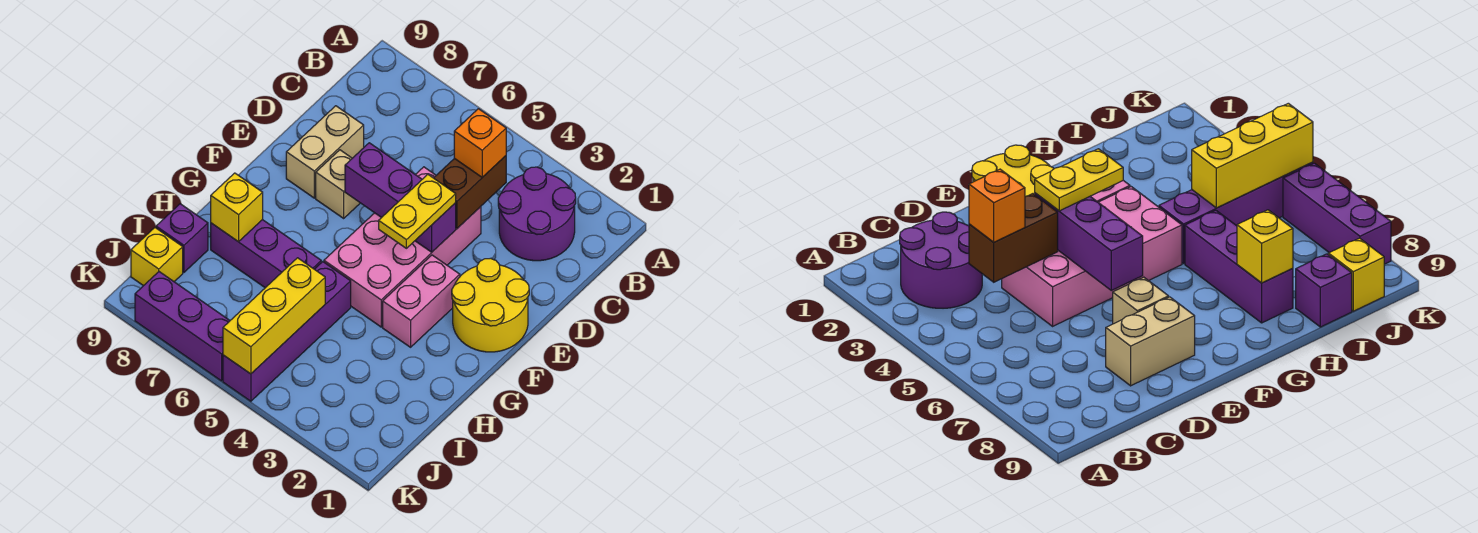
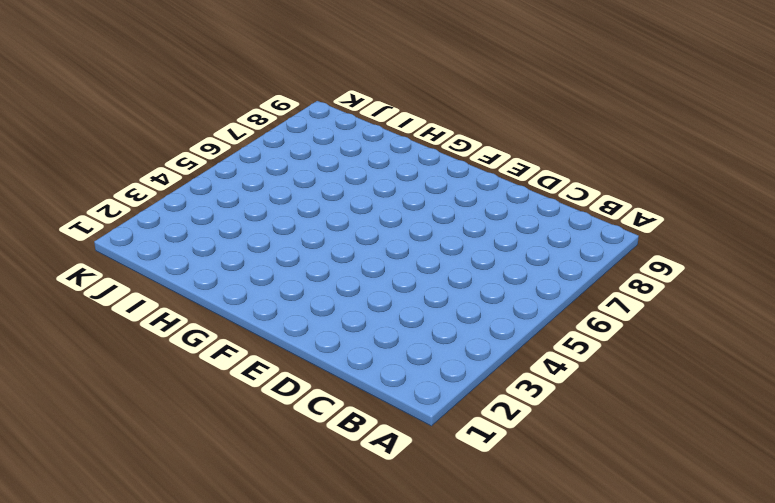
none -> purple 2x2 round brick [498,167,576,261]
none -> pink 2x4 brick [324,167,481,327]
none -> tan 1x2 brick [286,106,364,198]

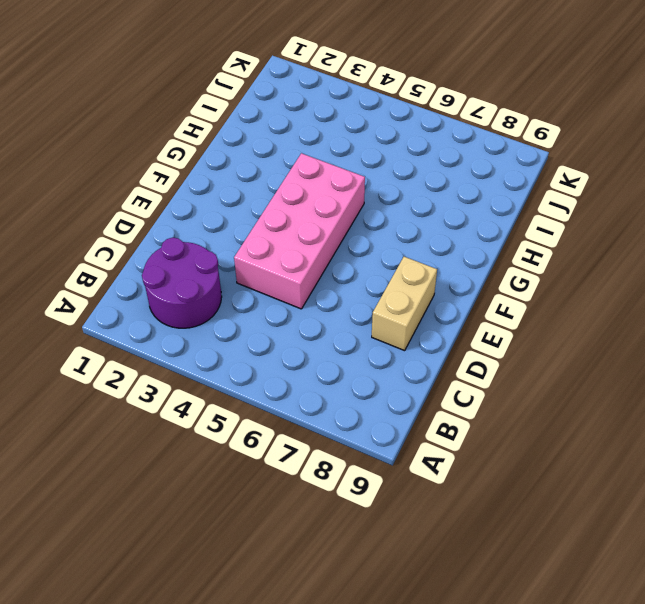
none -> yellow 2x2 round brick [452,258,529,352]
none -> tan 1x1 brick [316,150,360,218]
none -> pink 1x2 brick [383,255,460,347]

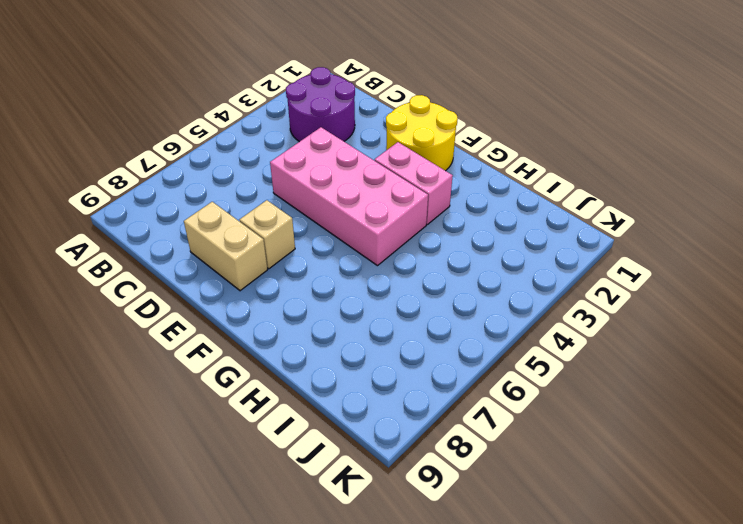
none -> purple 1x4 brick [223,262,351,401]
none -> purple 1x3 brick [211,220,321,288]
none -> purple 1x1 brick [156,204,208,272]

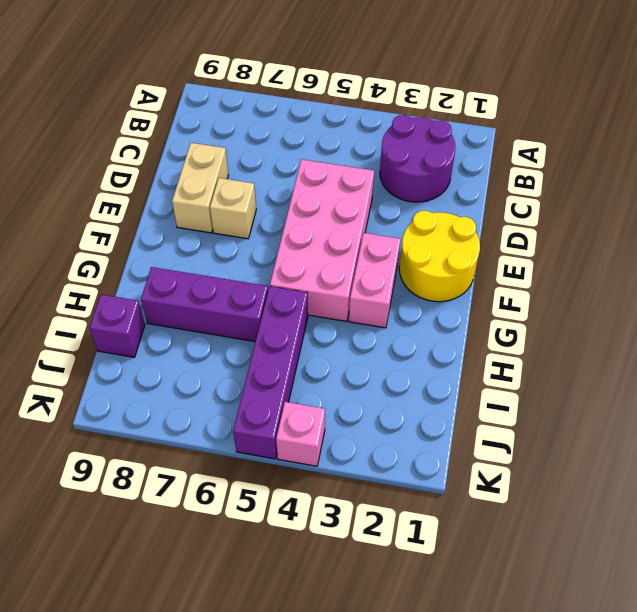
pink 1x1 brick [276,402,325,466] -> none
none -> yellow 1x1 brick [131,228,183,286]
none -> purple 1x3 brick [135,272,230,381]
none -> brown 1x2 brick [434,156,506,228]

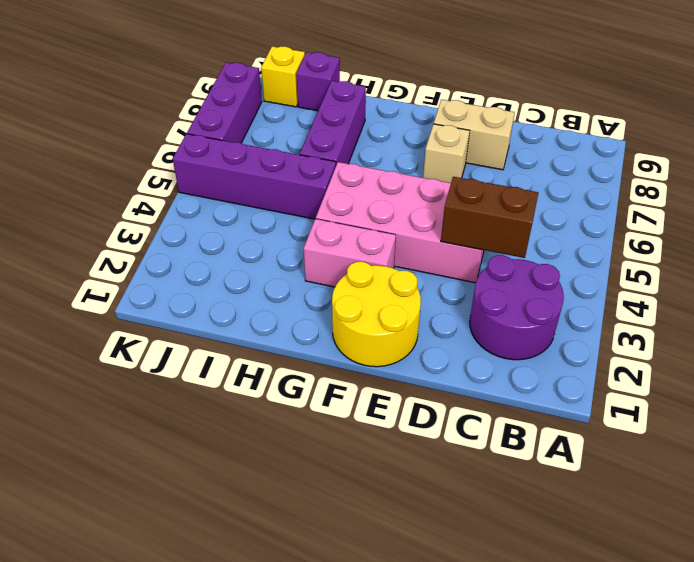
none -> purple 1x3 brick [345,143,456,252]
none -> yellow 1x1 brick [211,173,263,242]
none -> yellow 1x3 brick [223,258,325,374]

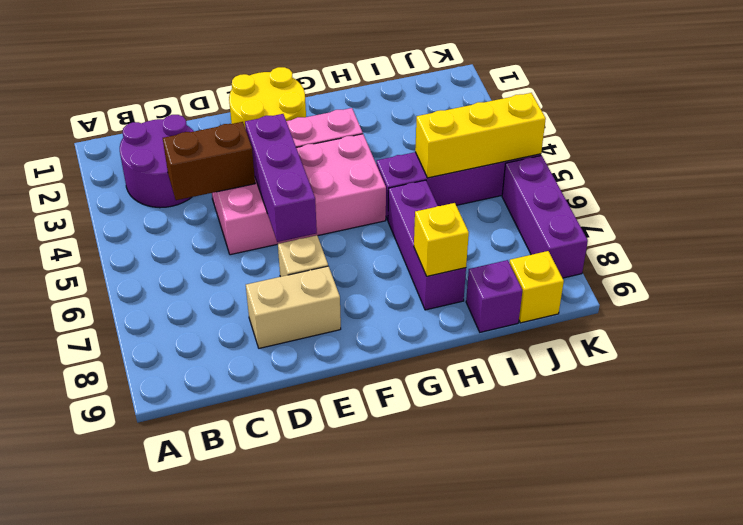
none -> orange 1x1 brick [454,109,506,177]
none -> yellow 1x2 plate [379,175,456,248]

